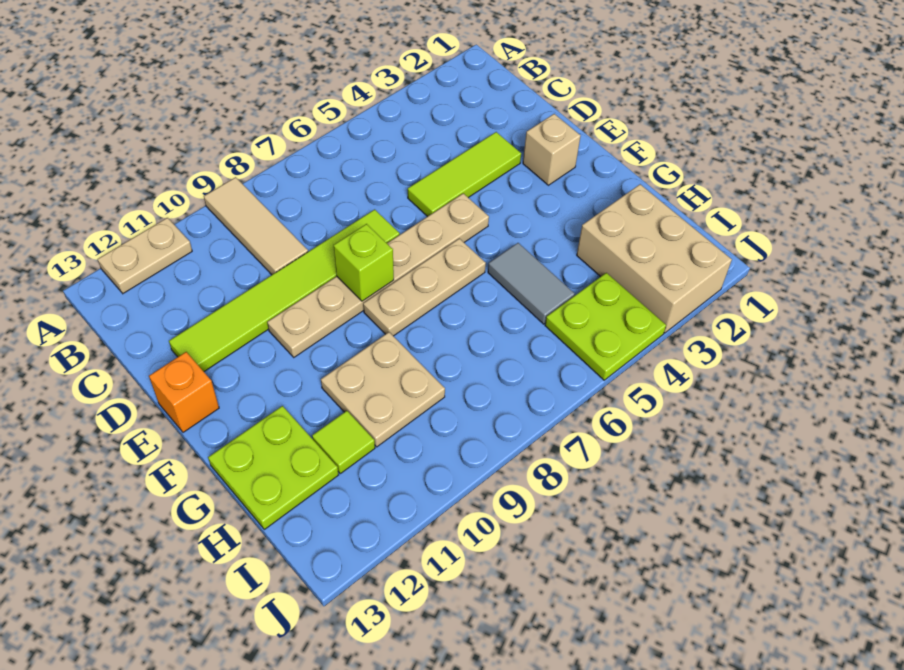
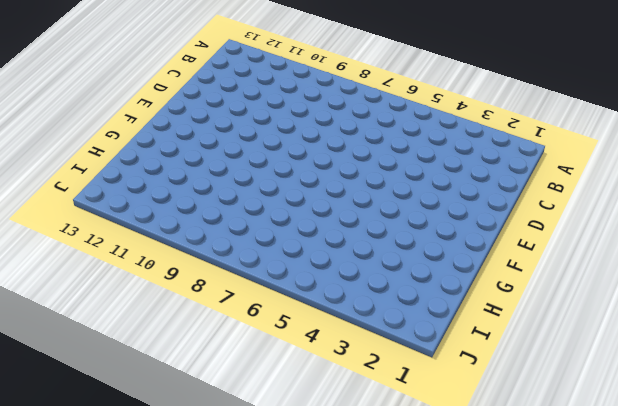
none -> tan 1x3 tile [204,177,308,275]
none -> tan 1x2 plate [98,218,192,293]
none -> lime 1x3 tile [408,132,521,217]

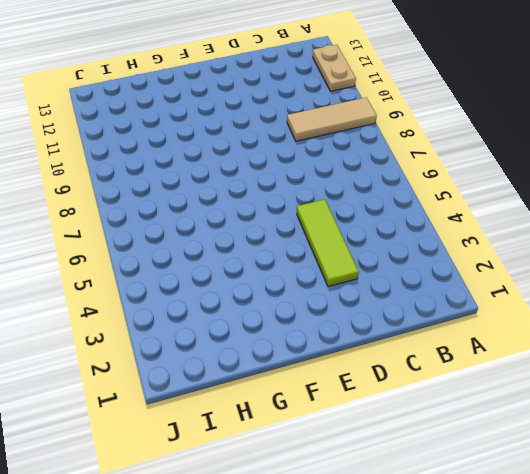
none -> lime 1x6 tile [169,209,400,371]
none -> tan 1x1 brick [523,114,580,185]
none -> tan 1x6 plate [267,193,489,357]

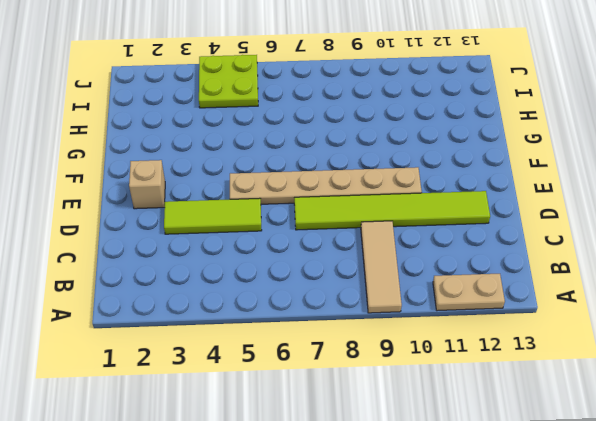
none -> orange 1x1 brick [149,352,219,432]
none -> tan 1x3 plate [363,239,486,336]
none -> grey 1x2 tile [488,243,574,324]

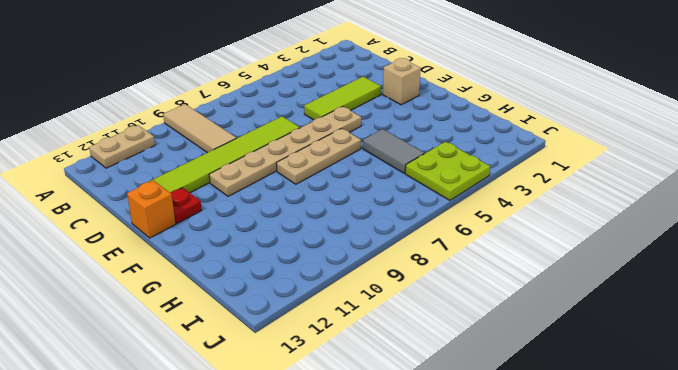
red 1x1 plate [171,188,202,224] -> none
none -> tan 2x2 plate [321,332,445,447]
none -> lime 2x2 plate [208,406,339,529]
none -> tan 2x3 brick [577,184,732,333]

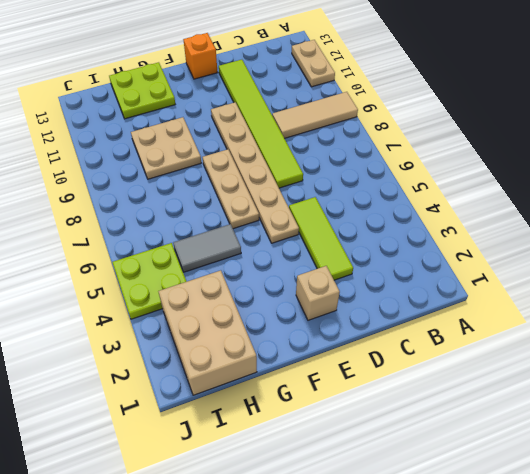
tan 2x3 brick [158,270,257,395] -> tan 2x3 brick turned to [577,184,732,333]
none -> lime 1x1 tile [312,411,375,474]
none -> lime 1x1 brick [334,224,394,301]

